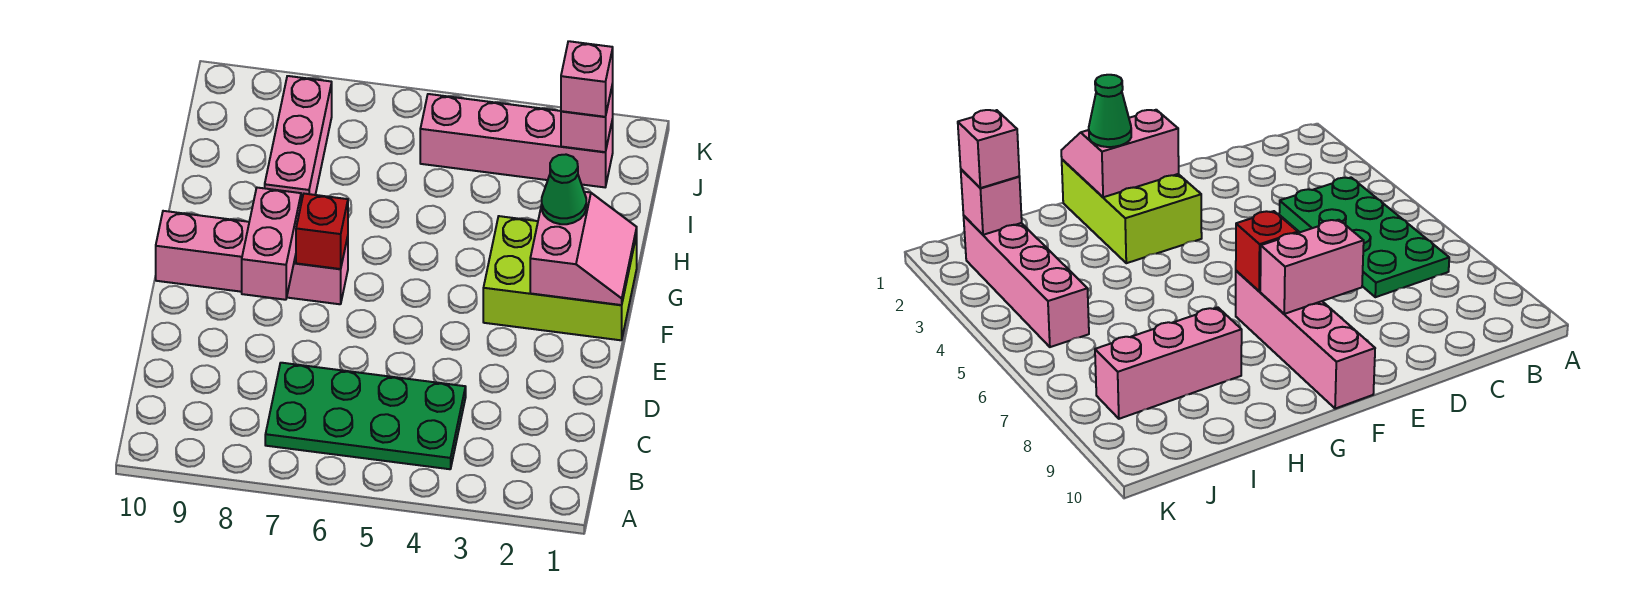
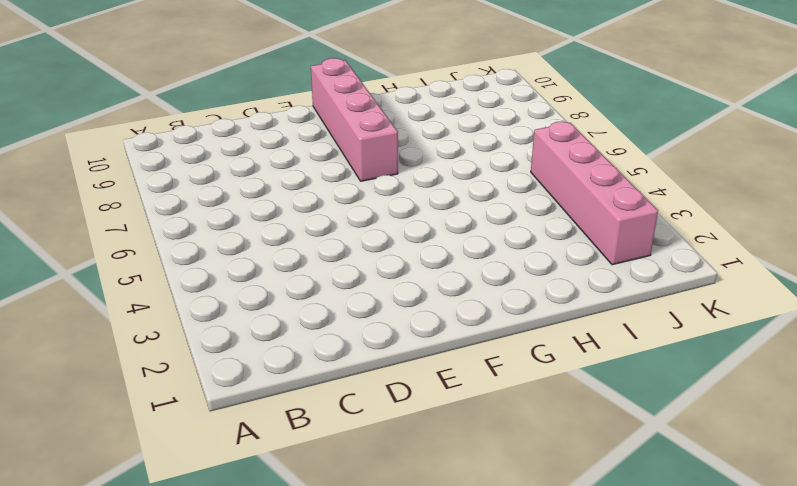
none -> green 2x4 plate [265,363,466,469]
none -> lime 2x3 brick [483,216,637,340]

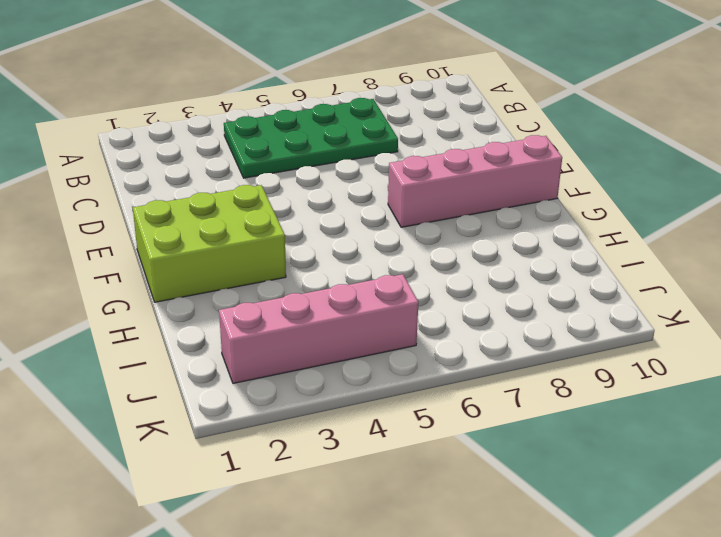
none -> pink 1x3 brick [265,76,332,203]
none -> pink 1x2 brick [242,188,301,300]

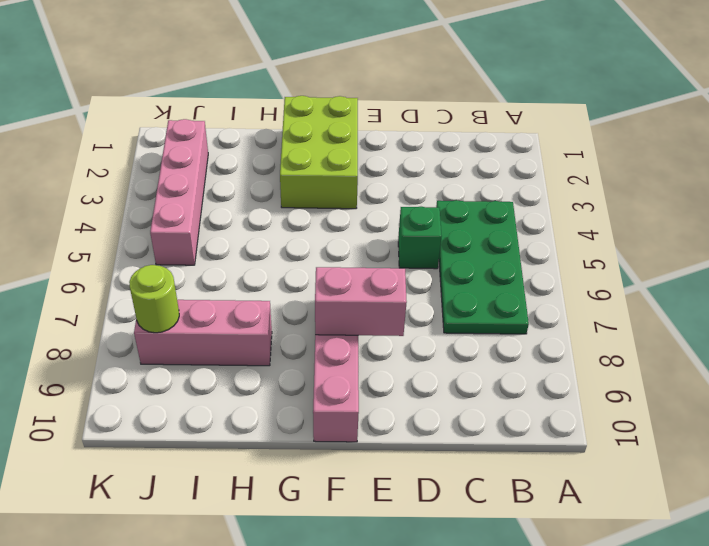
green 1x1 brick [398,207,442,269] -> none
lime 1x1 round brick [129,265,179,333] -> none
none -> pink 2x2 slope [530,192,637,305]
none -> red 1x1 brick [296,194,348,269]

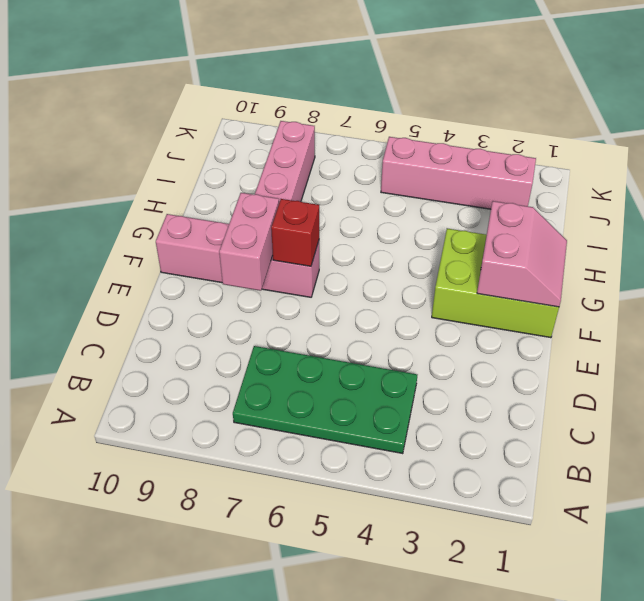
none -> pink 1x1 brick [561,84,613,152]
none -> green 1x1 cone [542,155,586,224]

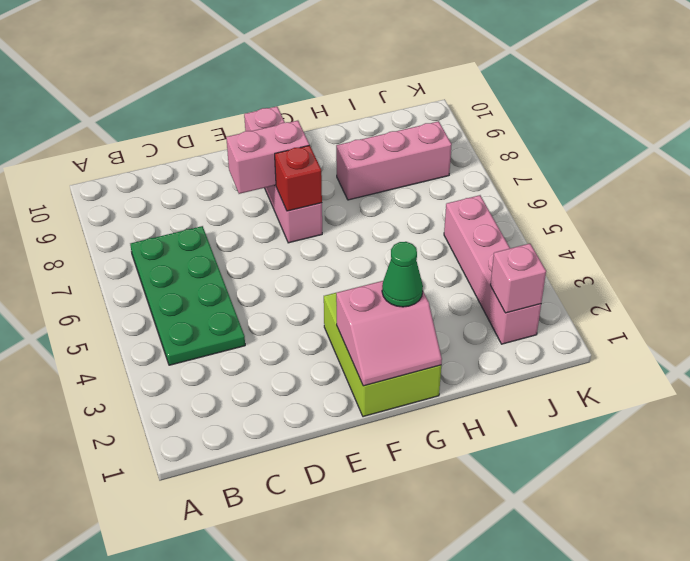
none -> pink 1x1 brick [561,41,613,117]

